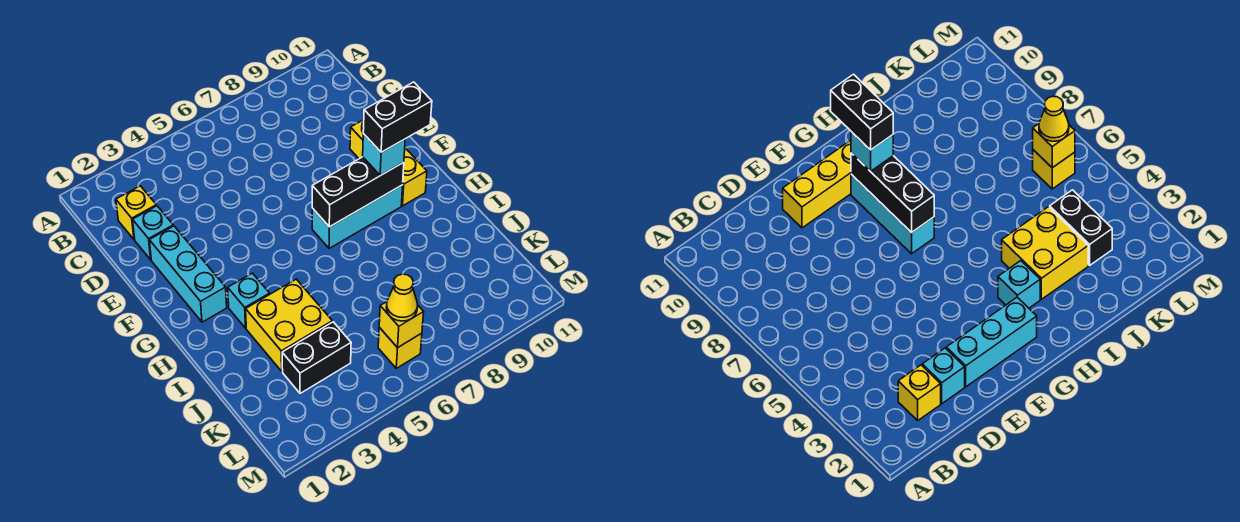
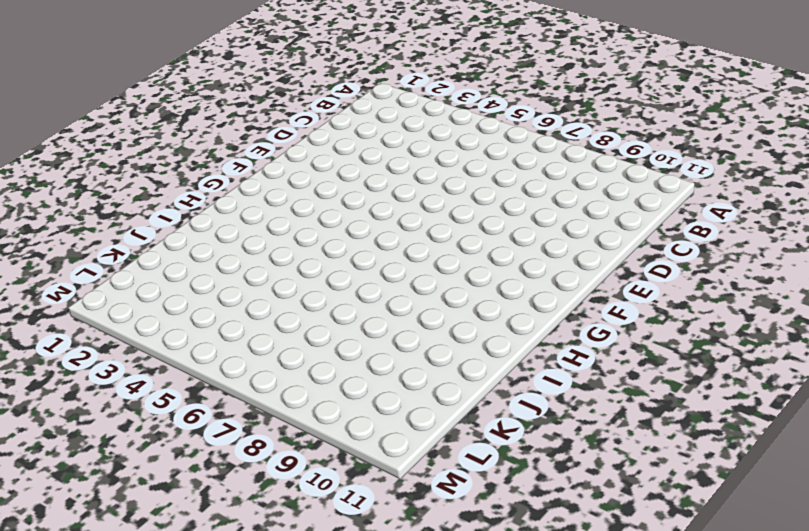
none -> yellow 1x1 brick [116,186,156,240]
none -> cyan 1x1 brick [133,206,173,260]
none -> cyan 1x3 brick [149,226,227,322]

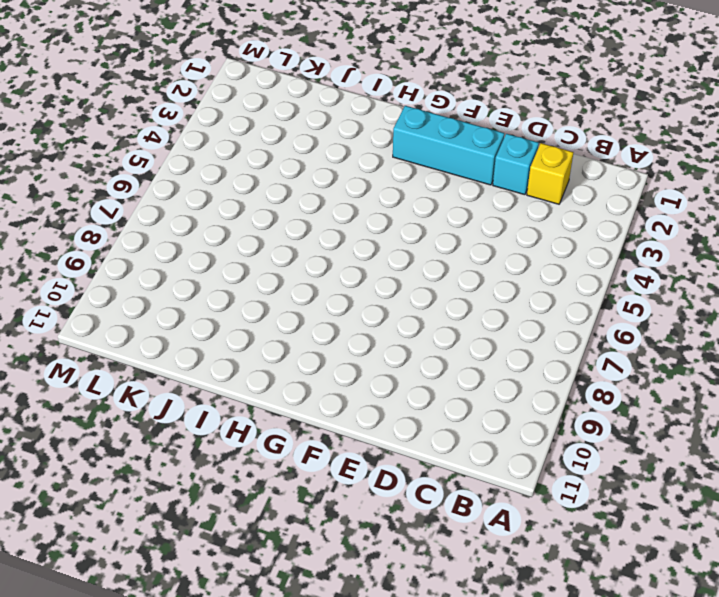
none -> yellow 1x3 brick [350,120,427,206]
none -> cyan 1x3 brick [312,185,403,248]
none -> cyan 1x1 brick [228,273,270,328]

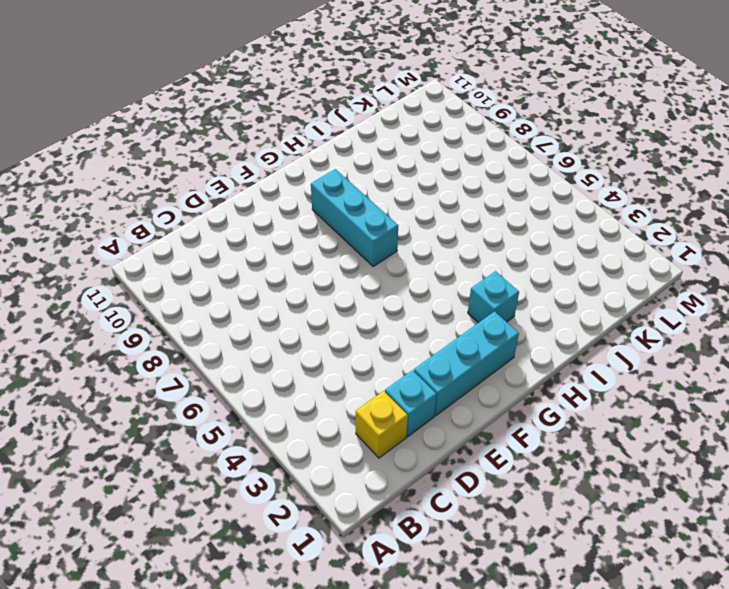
none -> yellow 1x3 brick [350,120,427,206]
none -> yellow 2x2 brick [246,279,332,371]
none -> black 1x2 brick [282,322,351,393]

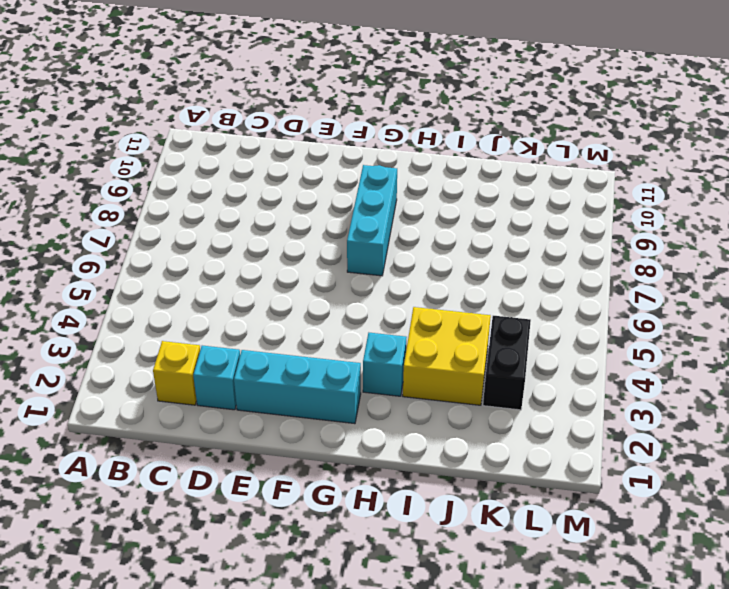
none -> yellow 1x3 brick [350,120,427,206]
none -> yellow 1x1 brick [378,328,422,368]
none -> black 1x3 brick [312,157,404,227]

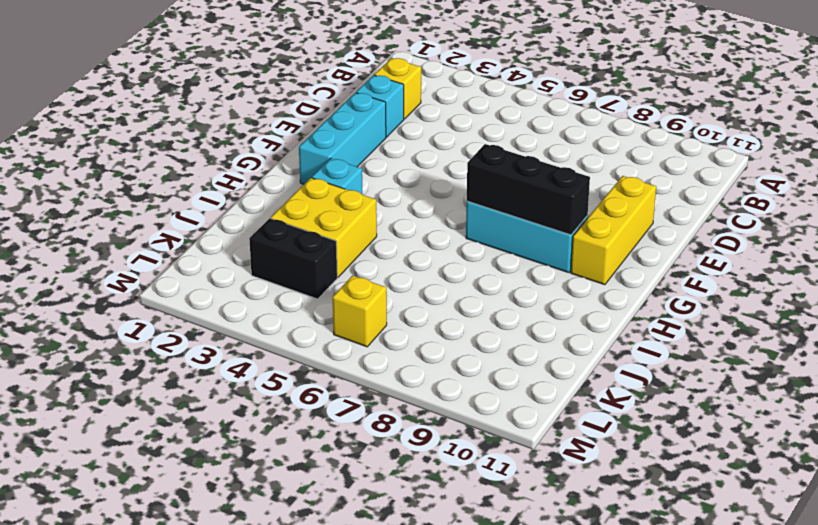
none -> yellow 1x1 brick [379,302,424,348]
none -> cyan 1x1 brick [363,134,405,175]
none -> yellow 1x1 cone [386,274,418,321]

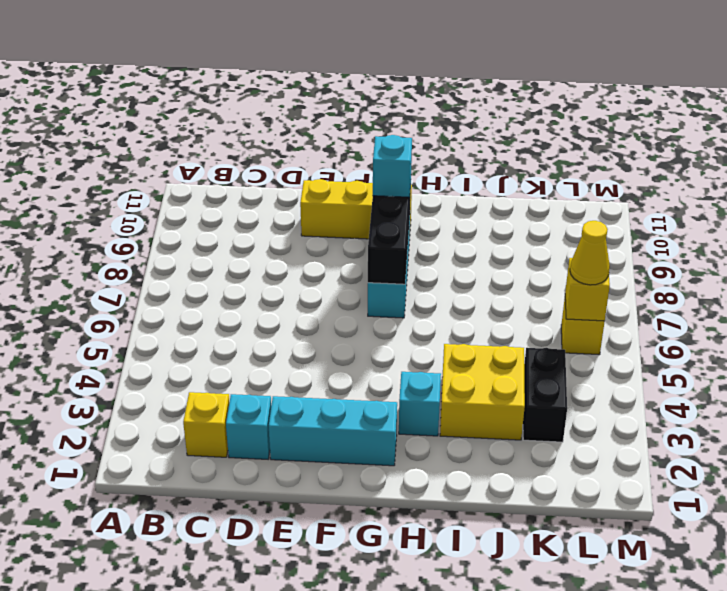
none -> black 1x2 brick [363,82,432,152]

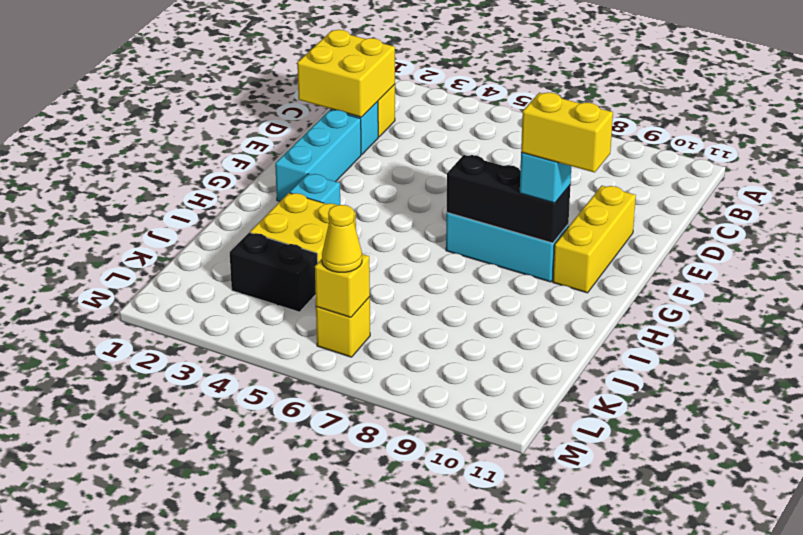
yellow 2x2 brick [297,30,395,117] -> none
yellow 1x2 brick [521,92,613,173] -> black 1x2 brick [363,82,432,152]

